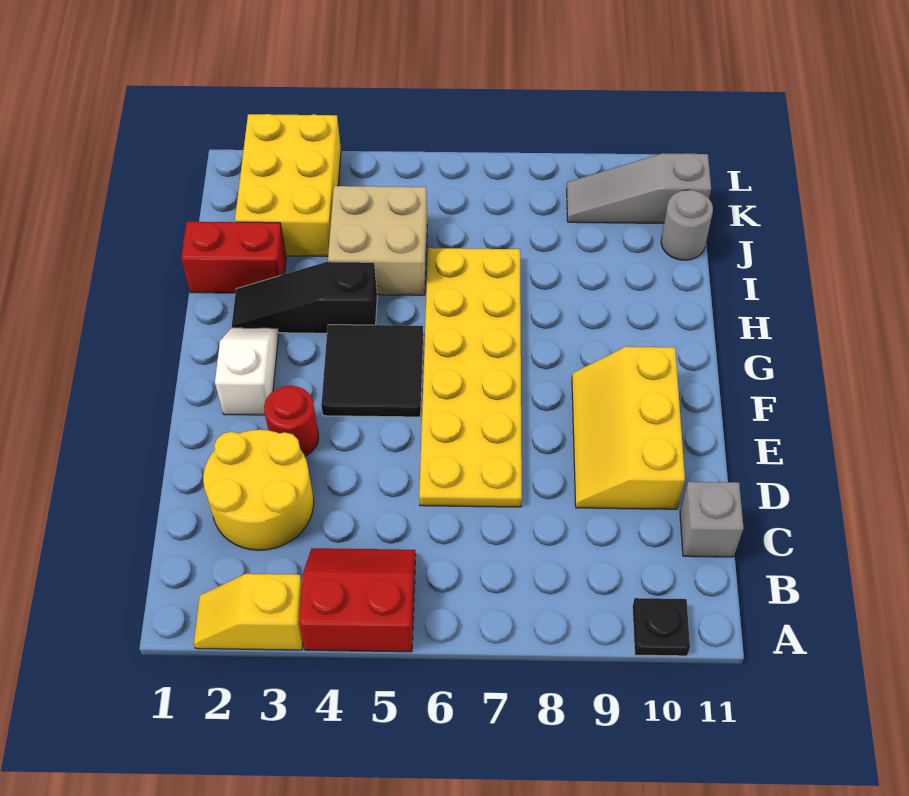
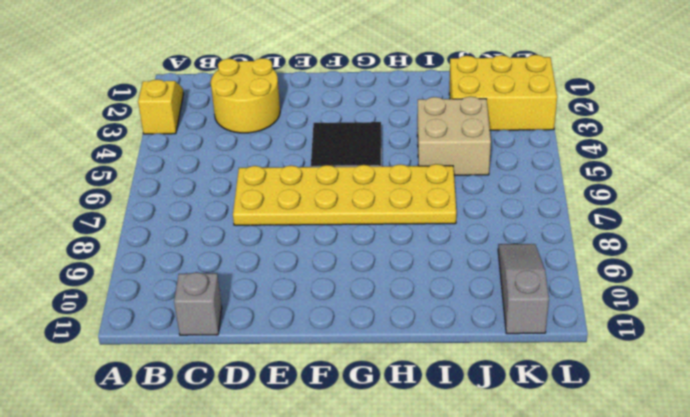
none -> red 2x2 slope [299,548,416,652]
none -> black 1x1 plate [632,598,690,656]
none -> yellow 2x3 slope [572,347,685,509]

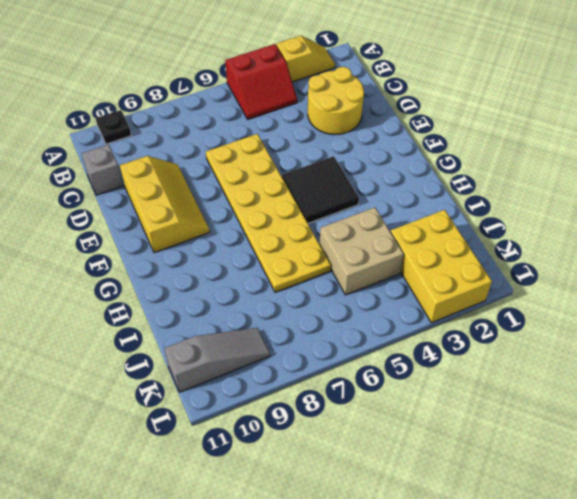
none -> red 1x1 round brick [264,386,319,456]
none -> white 1x2 slope [215,328,279,415]
none -> black 1x3 slope [232,262,377,333]

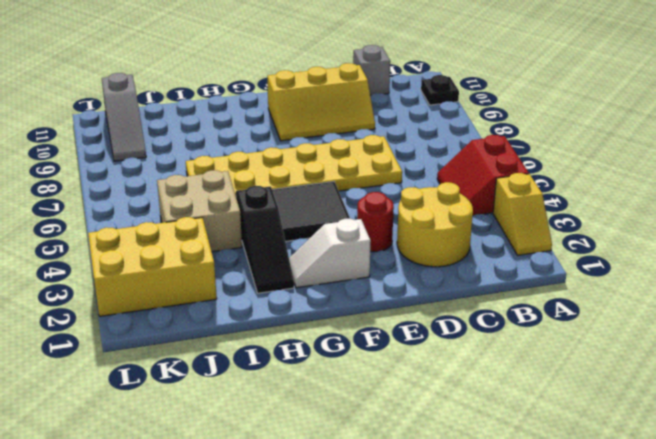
none -> red 1x2 brick [181,222,286,293]
none -> grey 1x1 round brick [661,190,713,260]

